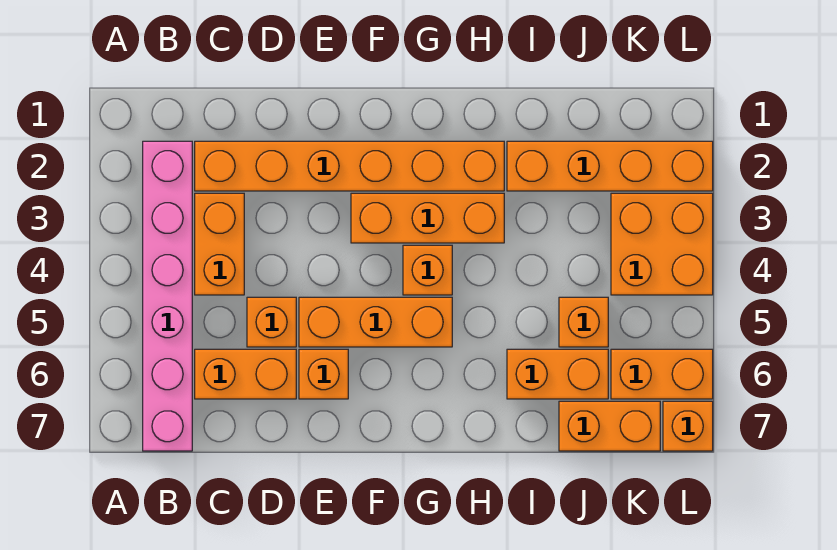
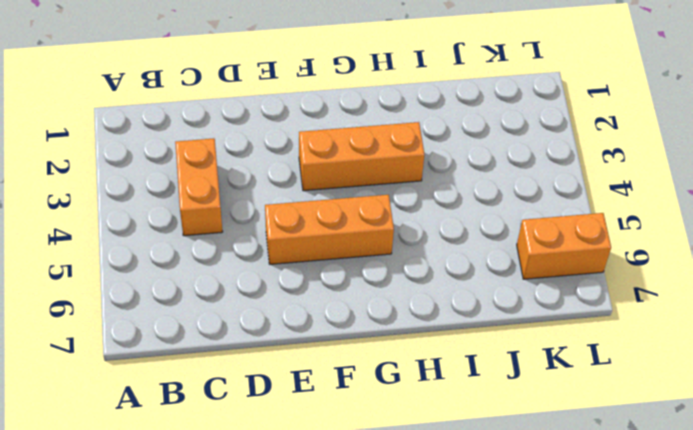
none -> pink 1x6 brick [143,141,192,451]
none -> orange 1x6 brick [195,141,504,191]
none -> orange 1x2 brick [195,349,296,399]

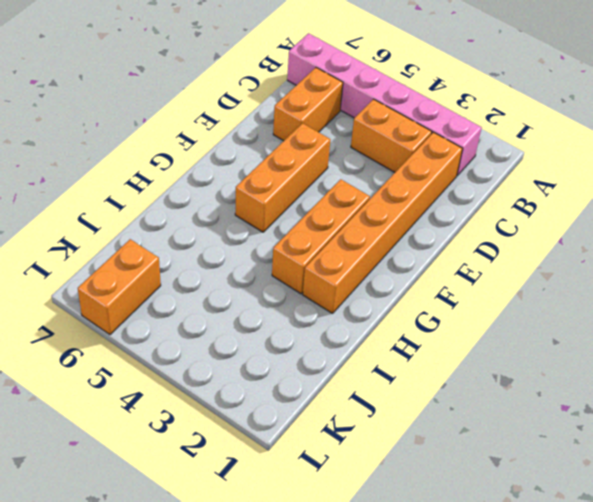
none -> orange 1x1 brick [247,297,296,347]
none -> orange 1x1 brick [299,349,348,399]
none -> orange 1x1 brick [403,245,452,295]

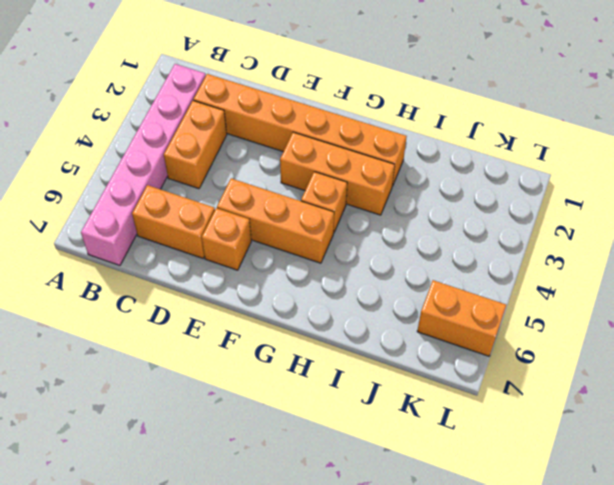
none -> orange 1x1 brick [247,297,296,347]
none -> orange 1x4 brick [507,141,713,191]
none -> orange 1x2 brick [507,349,608,399]

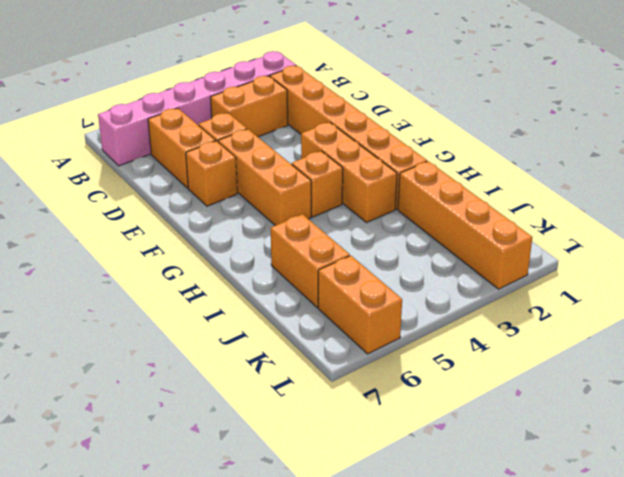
none -> orange 1x1 brick [559,297,608,347]
none -> orange 1x2 brick [559,401,660,451]
none -> orange 2x2 brick [611,193,713,295]

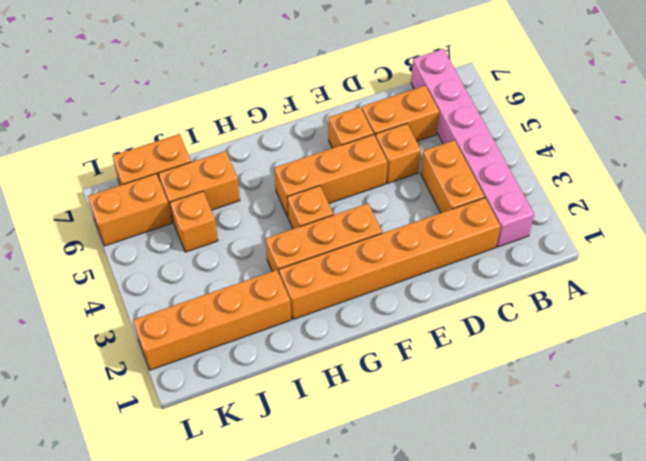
none -> orange 2x2 brick [611,193,713,295]
none -> orange 1x1 brick [663,401,713,451]

